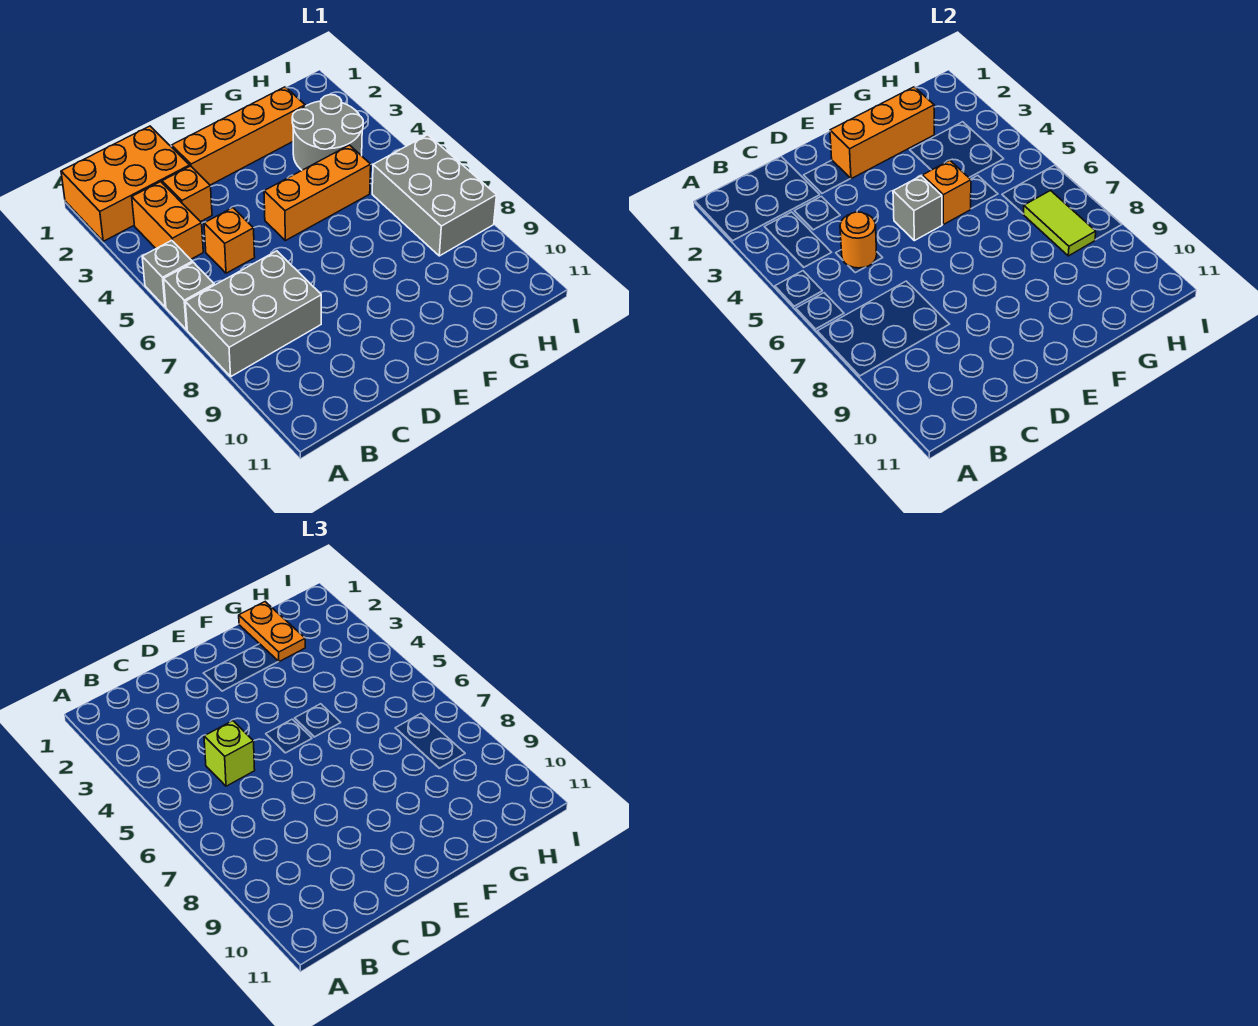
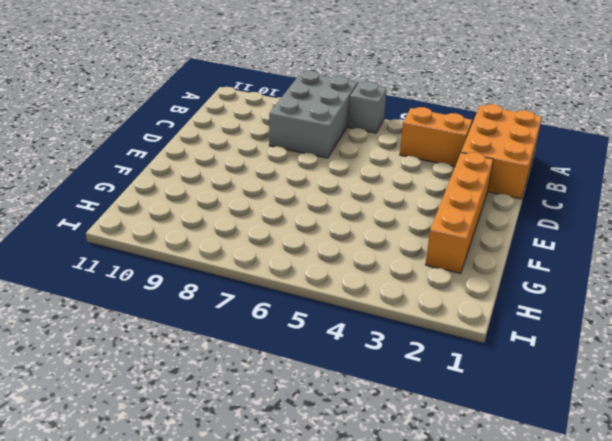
none -> grey 1x1 brick [142,240,192,307]
none -> orange 1x1 brick [162,166,212,222]
none -> orange 1x1 brick [204,208,255,273]

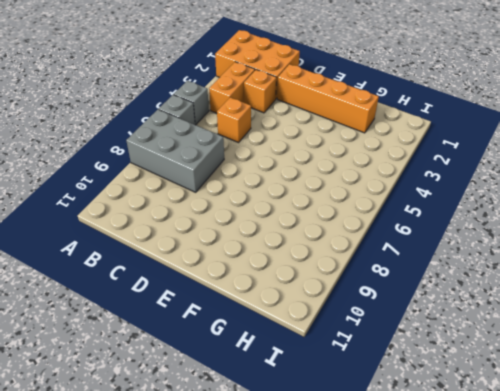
none -> orange 1x3 brick [264,145,371,241]
none -> grey 2x2 round brick [292,95,363,170]
none -> grey 2x3 brick [372,135,497,256]

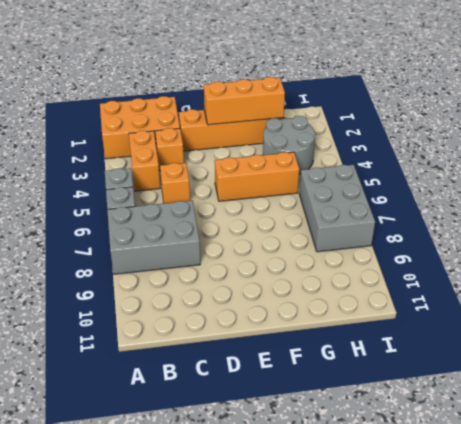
none -> orange 1x1 round brick [840,212,877,268]
none -> grey 1x1 brick [893,176,942,241]
none -> orange 1x1 brick [922,161,971,225]

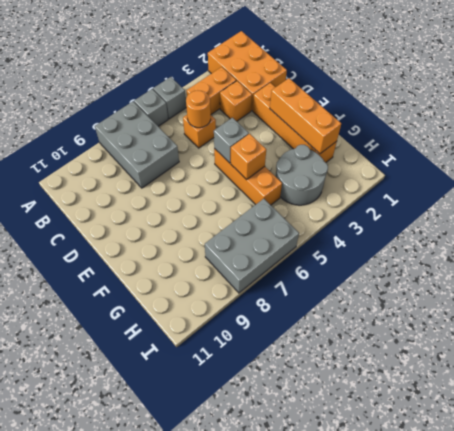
none -> lime 1x2 tile [1024,191,1096,256]
none -> lime 1x1 brick [204,721,255,786]
none -> orange 1x2 plate [239,602,305,662]

